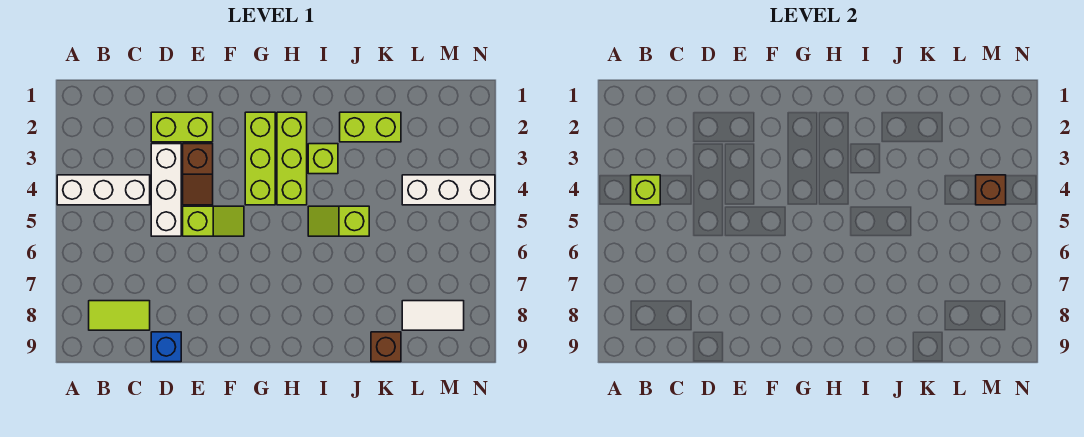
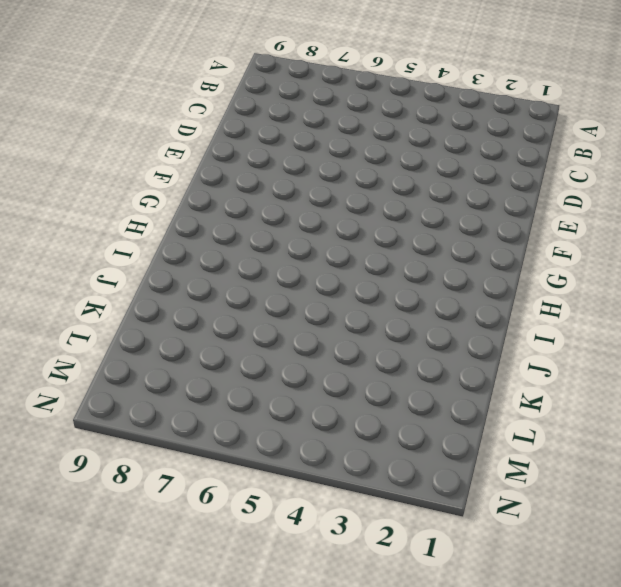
none -> white 1x3 brick [57,175,150,205]
none -> lime 1x2 tile [89,301,150,330]
none -> lime 1x2 brick [151,112,213,142]

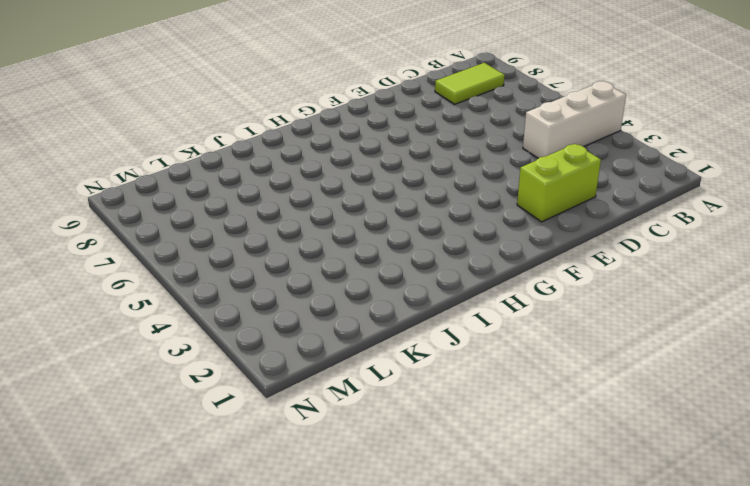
none -> white 1x3 brick [151,144,181,236]
none -> blue 1x1 brick [151,332,181,362]
none -> brown 1x2 slope [183,144,213,205]

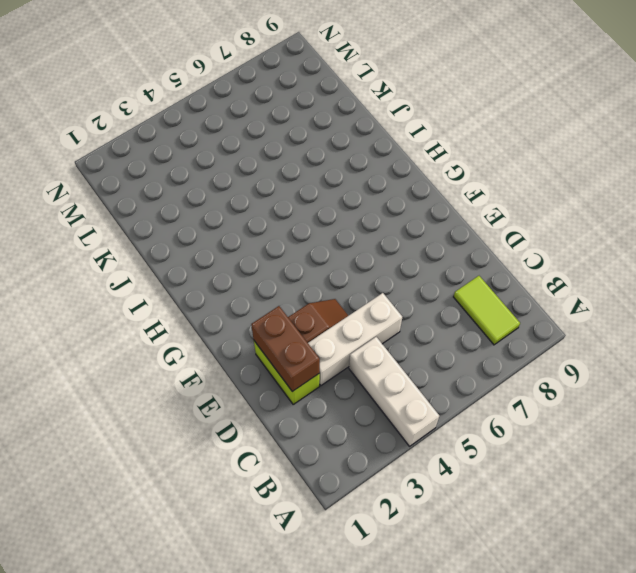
brown 1x2 brick [251,306,320,392] -> none
none -> blue 1x1 brick [151,332,181,362]
none -> lime 1x2 slope [183,206,244,236]
none -> lime 1x3 brick [245,112,275,205]

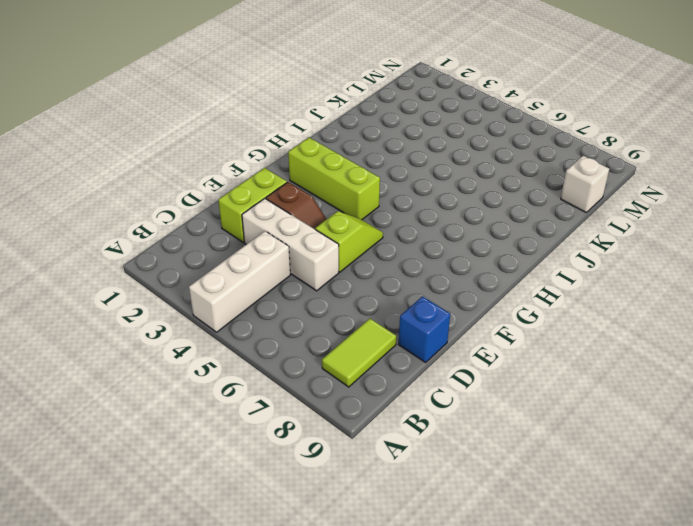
white 1x1 brick [561,156,609,212] -> none
none -> lime 1x3 brick [277,112,307,205]
none -> lime 1x1 brick [308,144,338,174]
none -> lime 1x2 slope [308,206,369,236]

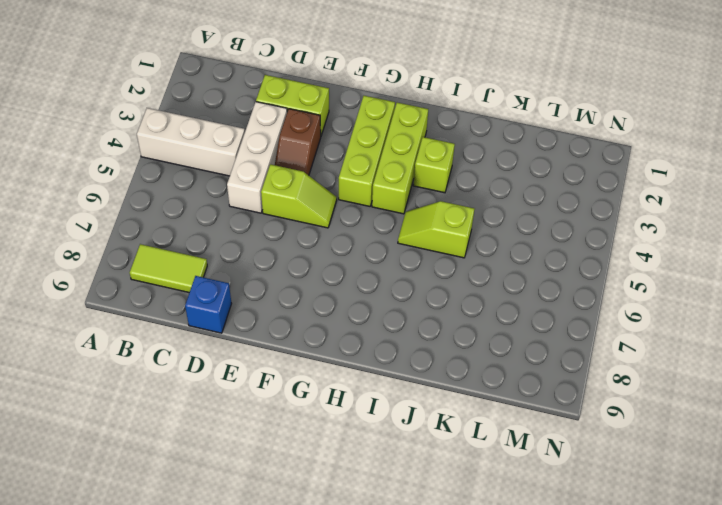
none -> lime 1x2 brick [340,112,401,142]
none -> brown 1x1 brick [371,332,401,362]
none -> white 1x3 brick [402,175,495,205]

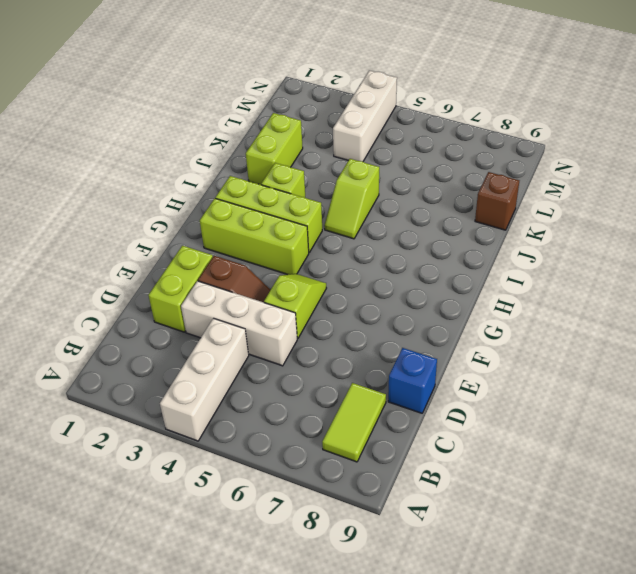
none -> white 1x2 tile [402,301,464,330]
none -> lime 1x1 brick [631,175,660,205]
none -> brown 1x1 brick [976,175,1006,205]

